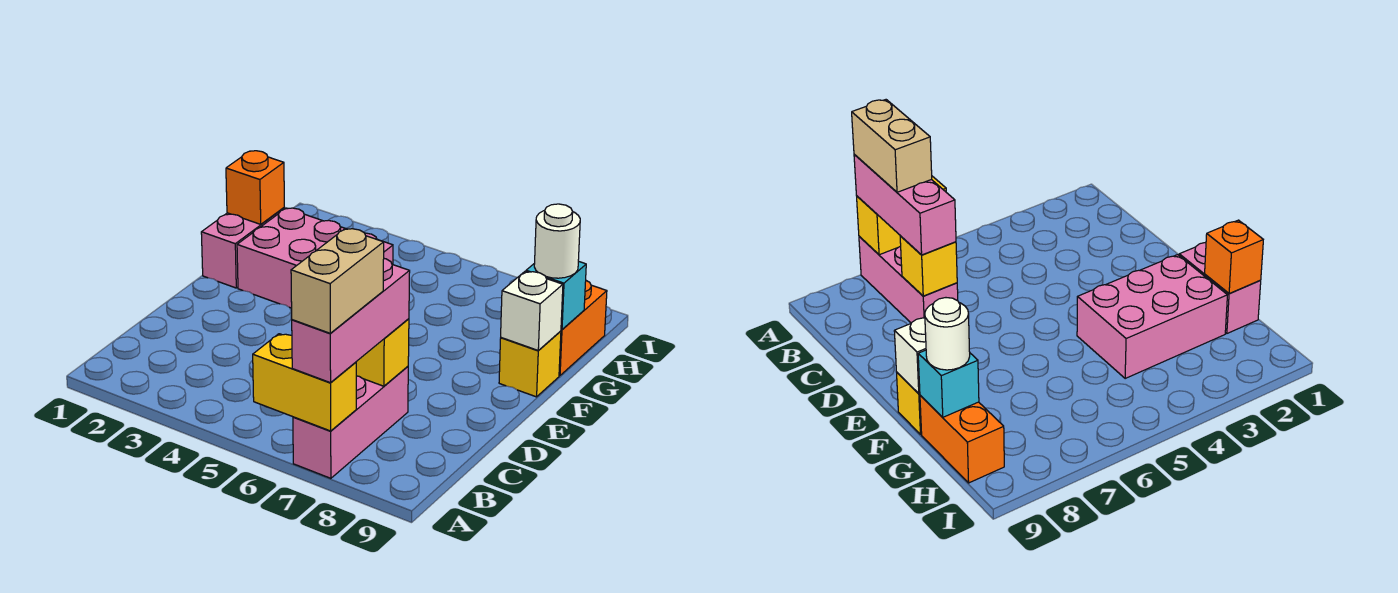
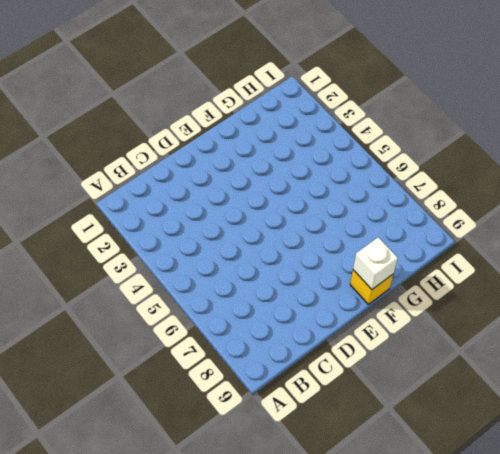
none -> pink 1x3 brick [293,366,408,478]
none -> pink 1x2 brick [201,208,285,288]
none -> pink 2x3 brick [237,208,393,308]

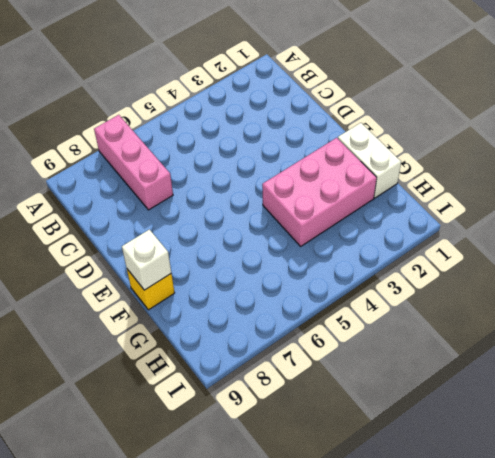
white 1x2 brick [338,123,401,198] -> pink 1x2 brick [201,208,285,288]
none -> orange 1x2 brick [559,281,607,376]
none -> yellow 1x2 brick [253,334,356,431]
none -> yellow 1x1 brick [356,319,409,386]

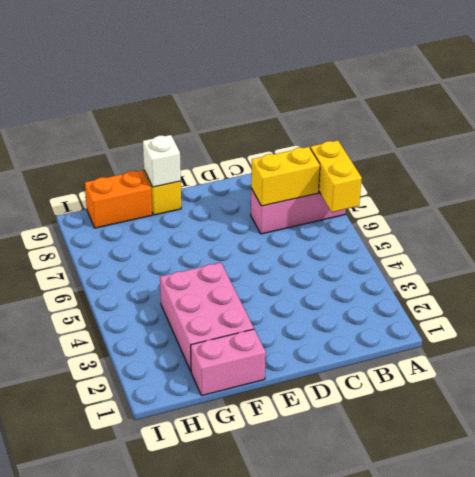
yellow 1x2 brick [251,147,320,206] -> yellow 1x1 brick [356,319,409,386]
none -> orange 1x1 brick [226,151,284,224]
none -> cyan 1x1 brick [526,261,586,330]
none -> pink 1x3 brick [292,259,410,383]

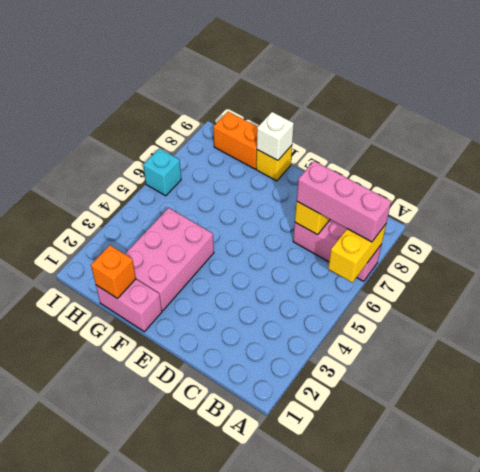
cyan 1x1 brick [143,148,181,196] -> cyan 1x1 brick moved to [526,261,586,330]
none -> white 1x1 round brick [534,204,580,278]
none -> tan 1x2 brick [291,229,384,333]

